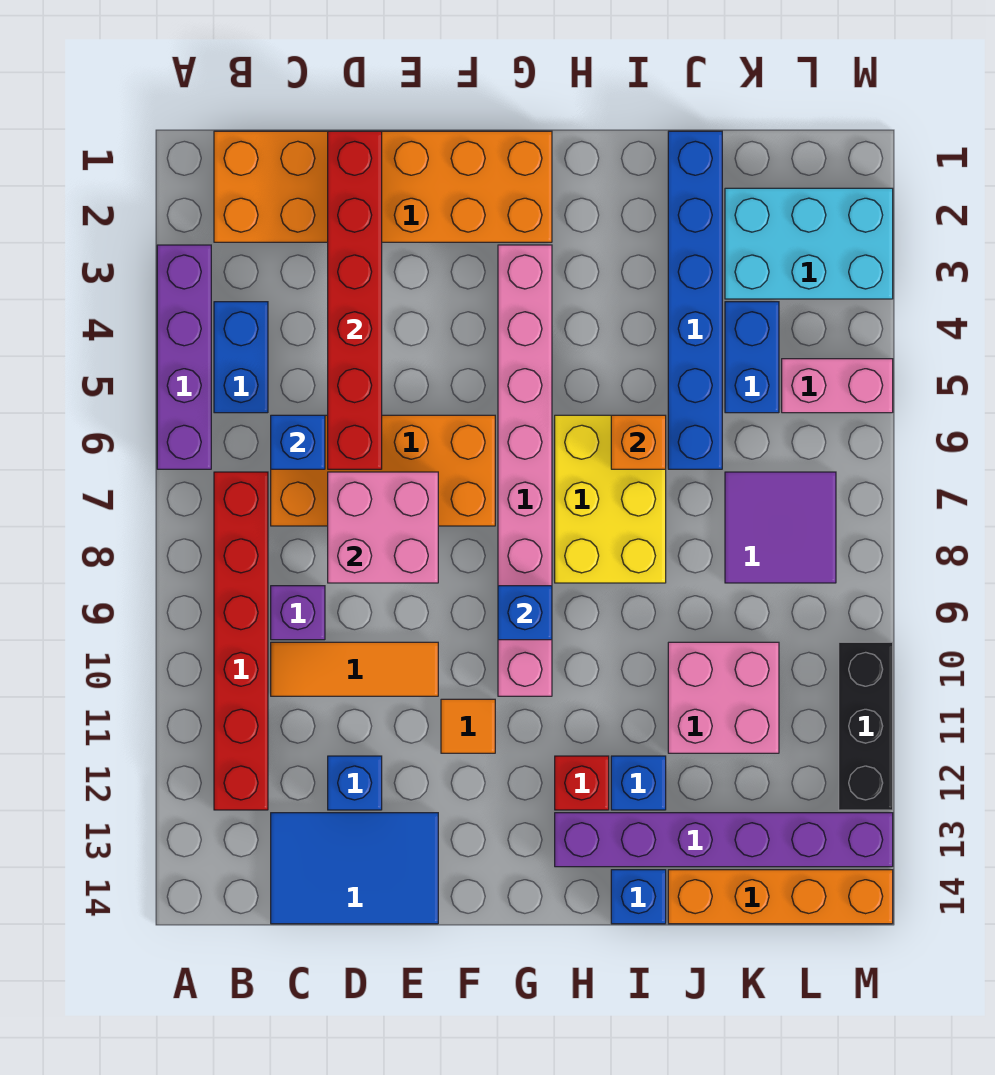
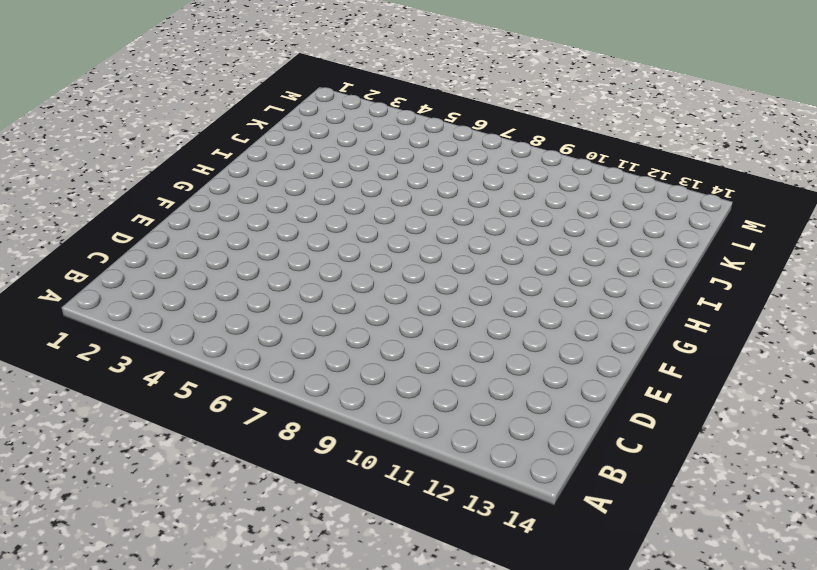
none -> purple 1x4 brick [157,245,211,469]
none -> orange 2x6 brick [214,131,552,242]
none -> blue 1x2 brick [214,302,268,413]

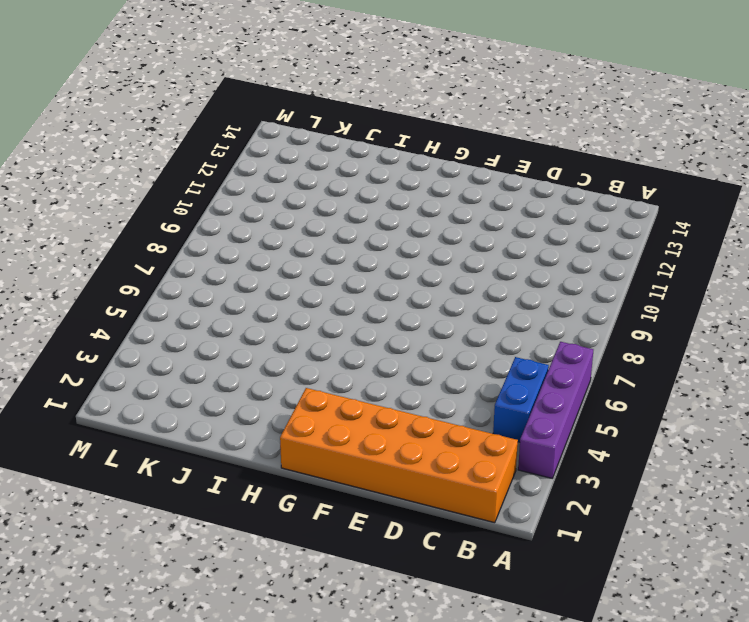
none -> red 1x6 brick [214,472,268,810]
none -> orange 2x4 brick [271,415,495,526]
none -> purple 1x1 brick [271,586,325,640]

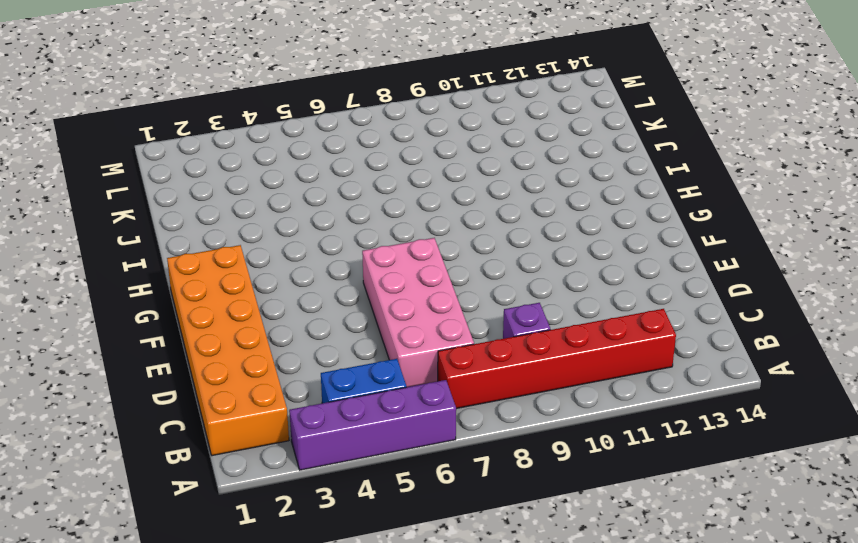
pink 2x4 brick [362,238,474,387] -> orange 2x4 brick [271,415,495,526]
none -> orange 1x3 tile [271,642,438,696]
none -> blue 2x3 tile [271,813,438,924]
none -> blue 1x1 brick [328,756,382,810]

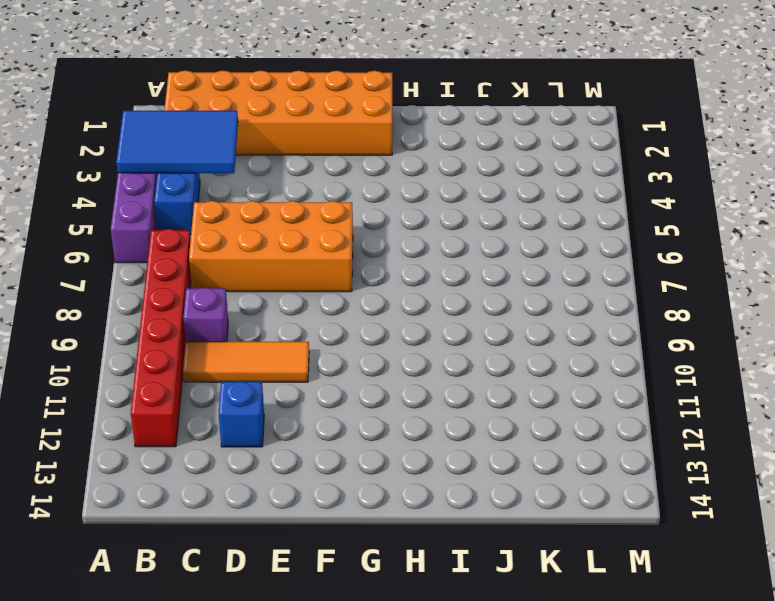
blue 2x3 tile [116,111,238,173] -> blue 2x3 tile moved to [271,813,438,924]
none -> orange 1x1 tile [441,699,495,753]
none -> pink 1x8 brick [498,245,552,696]
none -> yellow 2x3 brick [555,415,666,583]

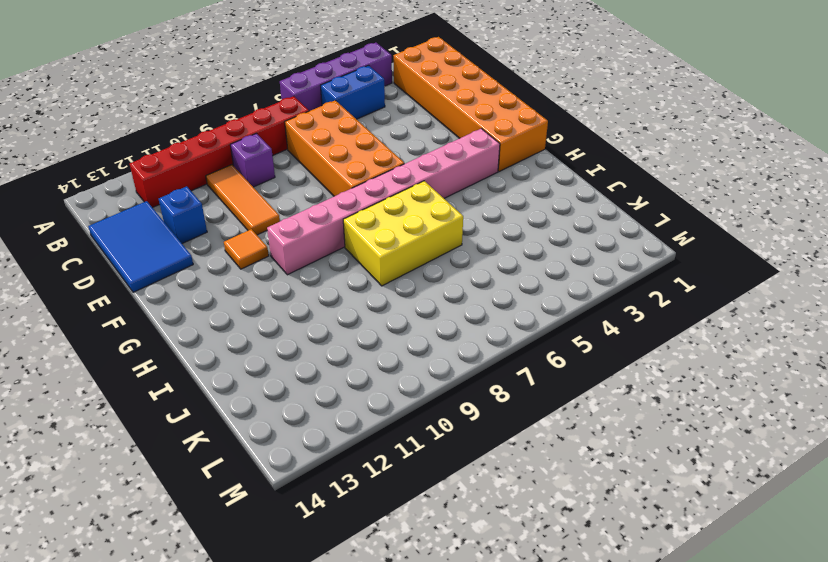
none -> red 1x1 brick [555,756,609,810]
none -> purple 1x6 brick [555,813,893,867]
none -> blue 1x1 brick [611,756,666,810]

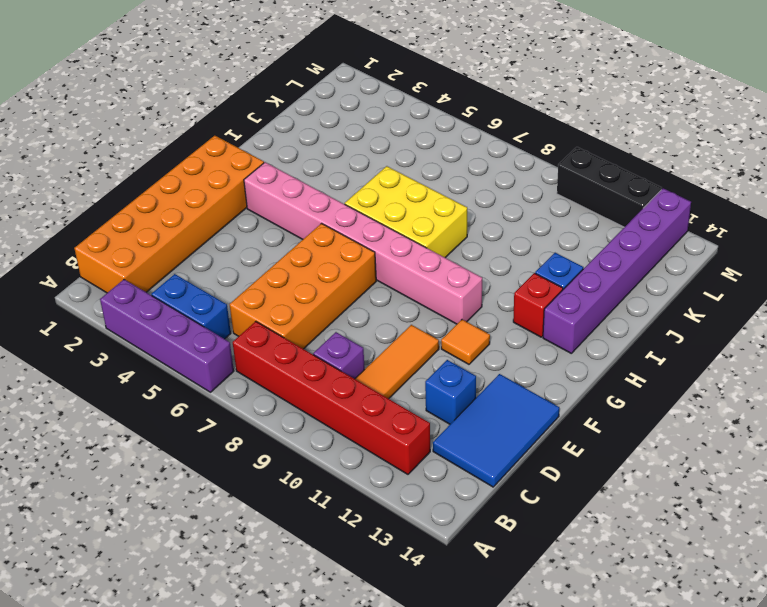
none -> blue 1x1 brick [611,870,666,924]
none -> blue 1x6 brick [668,131,722,469]
none -> pink 2x2 brick [668,642,779,753]

